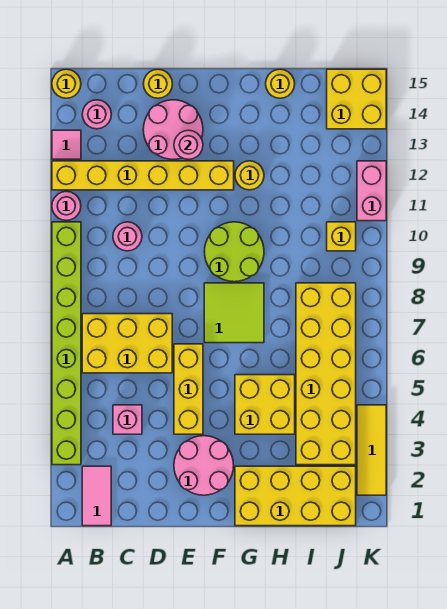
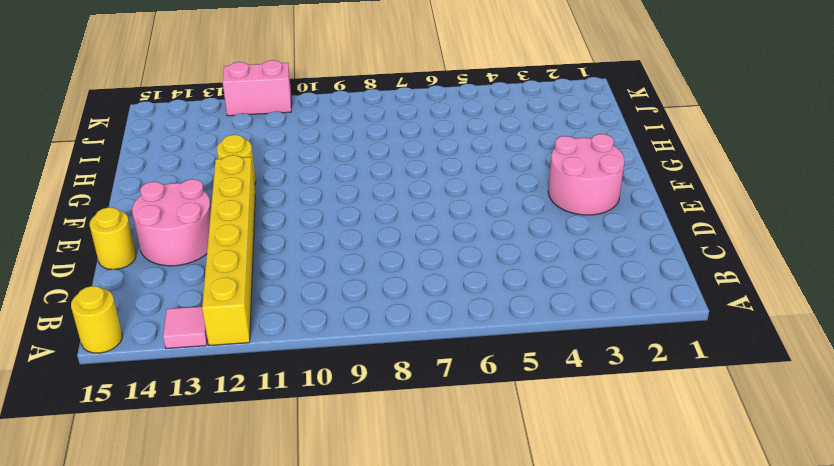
none -> lime 1x8 brick [52,222,81,465]
none -> pink 1x1 round brick [52,191,81,220]
none -> pink 1x2 tile [82,466,111,526]

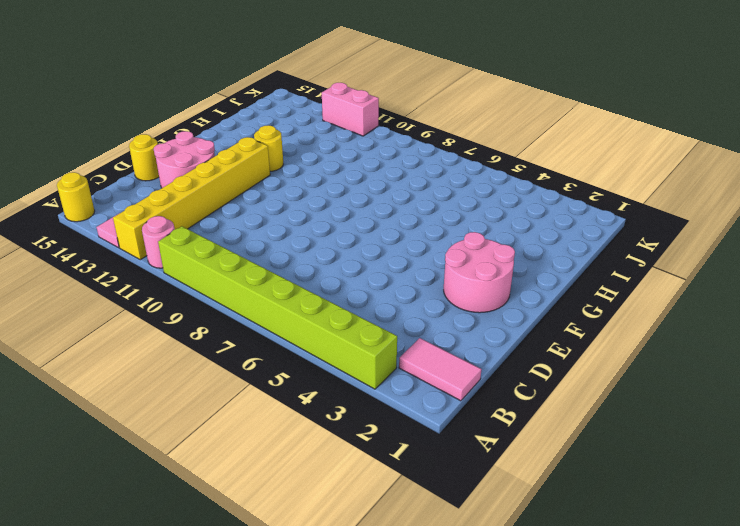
none -> yellow 2x3 brick [82,314,172,373]
none -> pink 1x1 round brick [82,100,111,129]
none -> pink 1x1 brick [113,405,142,434]

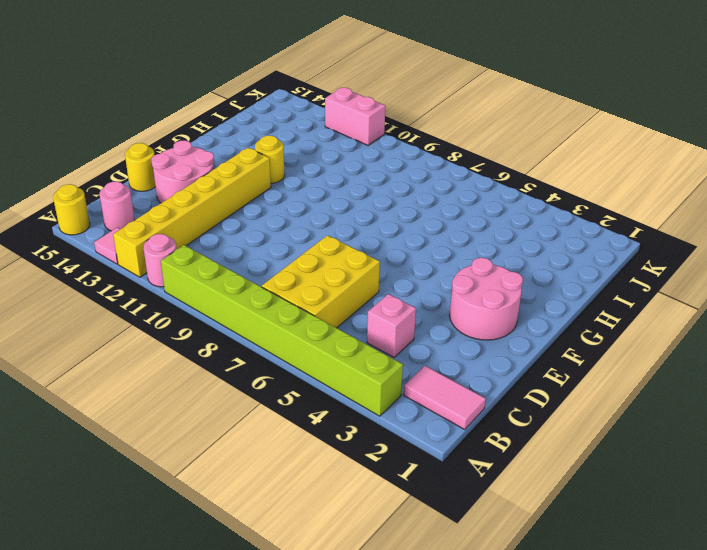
none -> pink 1x1 round brick [113,222,142,251]
none -> yellow 1x3 brick [174,344,203,434]
none -> lime 2x2 tile [204,283,264,343]

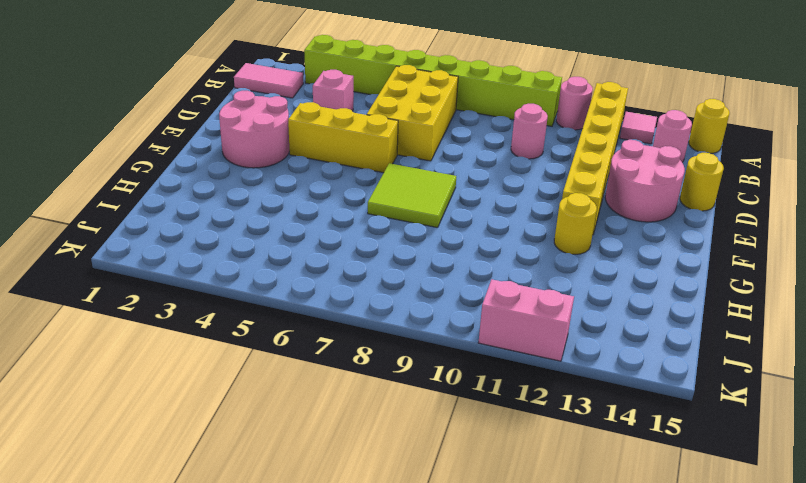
none -> lime 2x2 round brick [205,222,264,282]
none -> yellow 2x4 brick [235,466,356,526]
none -> yellow 2x2 brick [235,375,295,434]

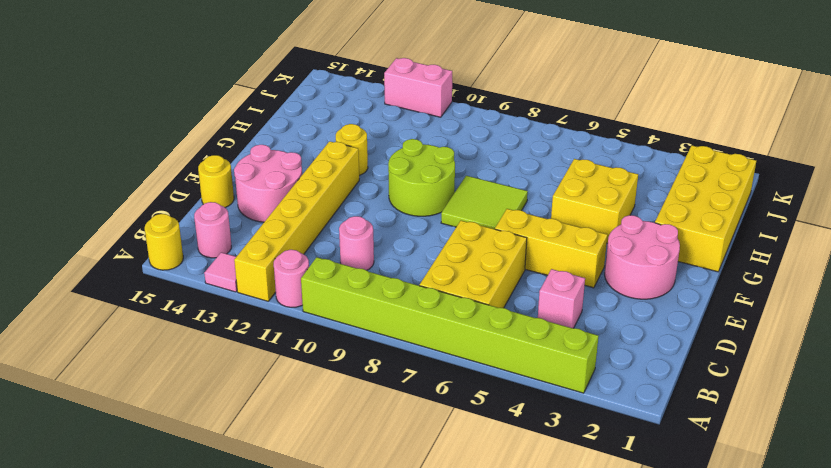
none -> pink 1x2 tile [82,466,111,526]
none -> yellow 1x1 round brick [266,69,295,98]
none -> yellow 2x6 brick [296,283,356,465]

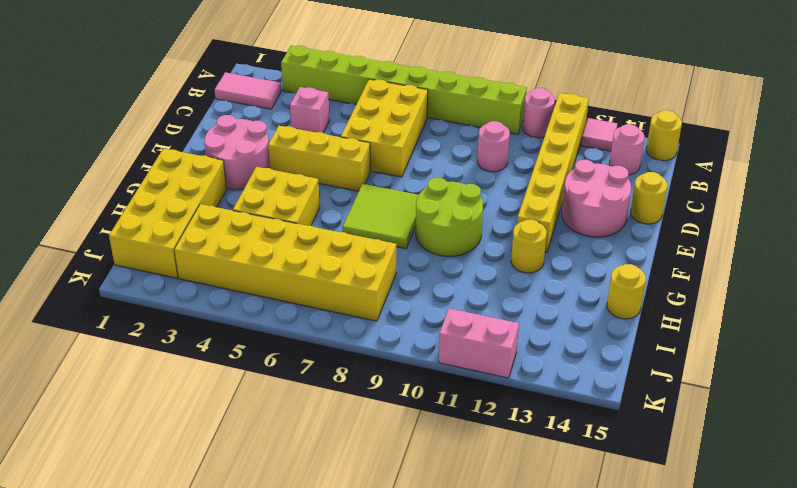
none -> yellow 1x1 brick [327,222,356,251]
none -> yellow 2x2 brick [327,69,386,129]
none -> yellow 1x3 tile [357,405,386,495]

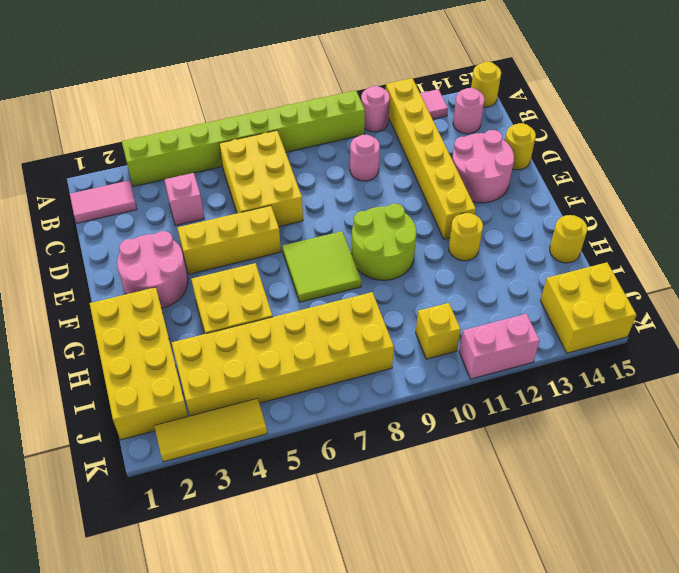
none -> pink 1x1 round brick [174,130,203,159]

